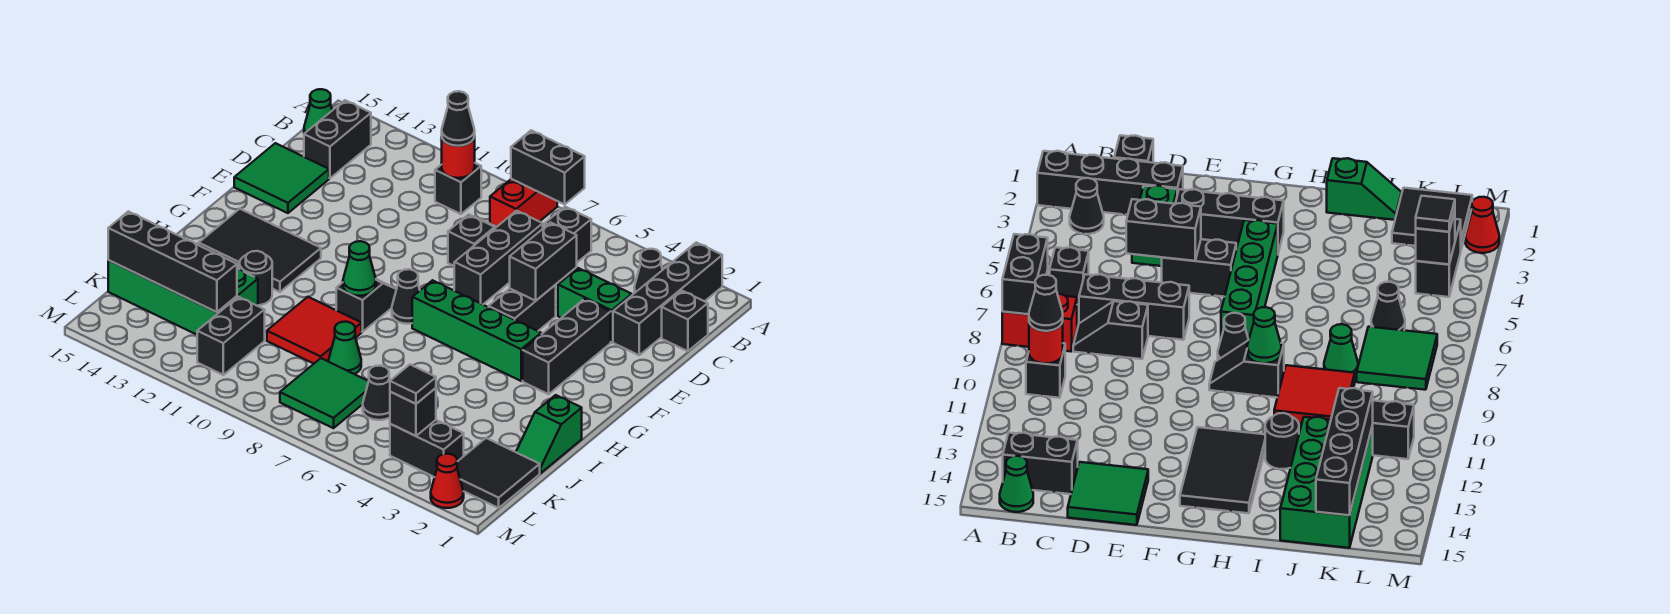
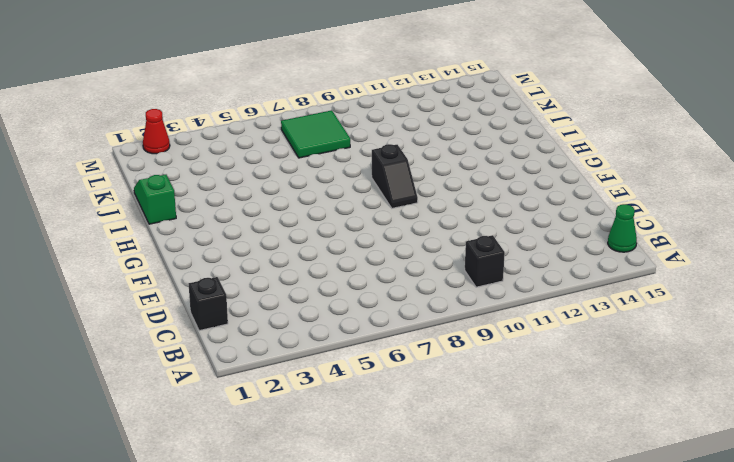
none -> black 1x4 brick [613,242,722,355]
none -> red 1x2 brick [490,179,557,227]
none -> black 1x1 cone [634,249,662,293]
none -> black 1x1 brick [545,207,591,262]

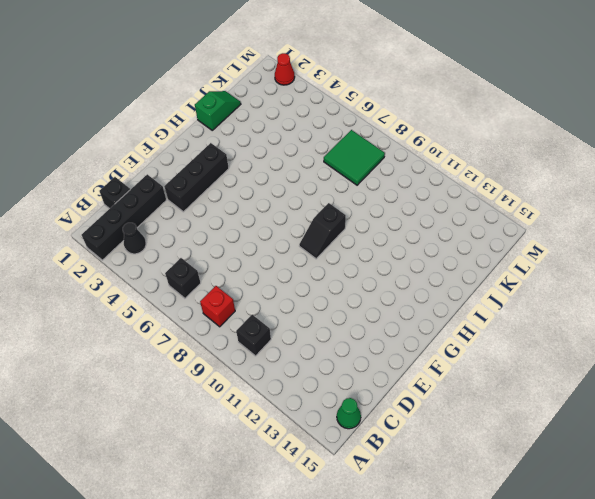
red 1x1 brick [200,286,235,327] -> red 1x2 brick [490,179,557,227]
none -> black 1x2 brick [304,100,371,178]
none -> black 1x3 brick [454,211,543,304]
none -> black 1x2 slope [448,214,496,266]
none -> green 1x2 brick [558,268,632,342]

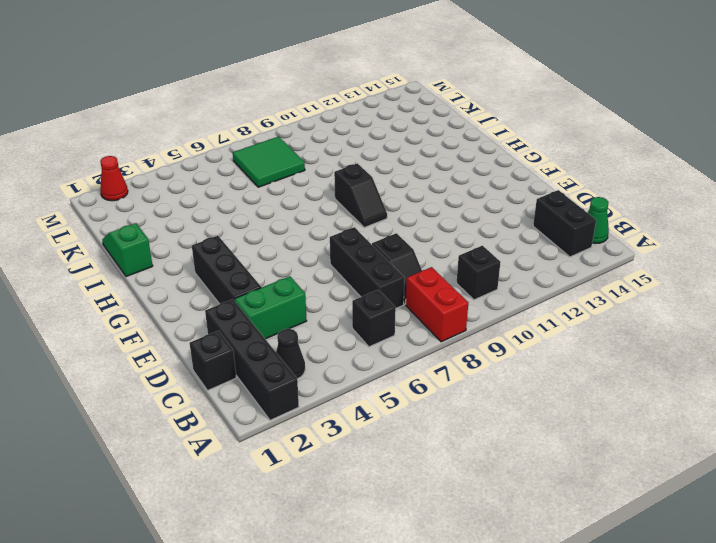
none -> green 2x2 tile [234,143,329,213]
none -> black 1x2 brick [489,285,556,331]
none -> green 1x4 brick [412,280,541,381]
none -> black 1x1 cone [392,269,420,324]

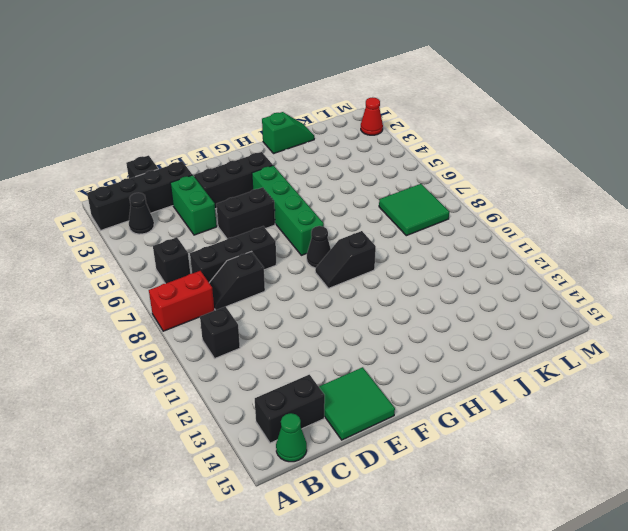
none -> black 2x3 tile [199,209,321,292]
none -> red 2x2 tile [267,297,362,364]
none -> black 1x1 round brick [239,251,272,305]
none -> green 1x1 cone [329,322,361,374]

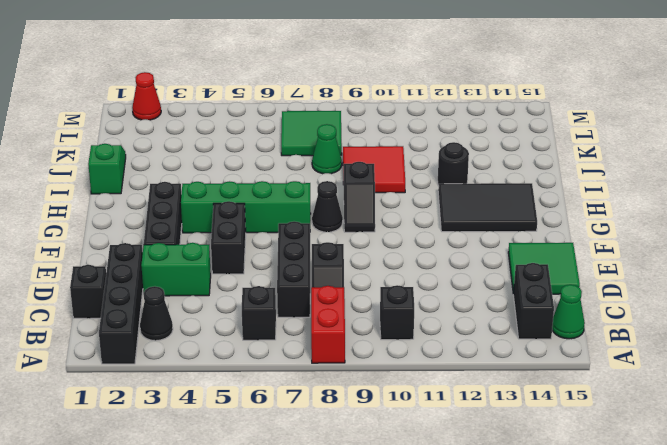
none -> green 2x4 brick [108,260,258,335]
none -> black 2x2 tile [457,438,540,508]
none -> black 1x1 cone [363,366,390,420]
none -> black 1x2 brick [197,297,265,375]

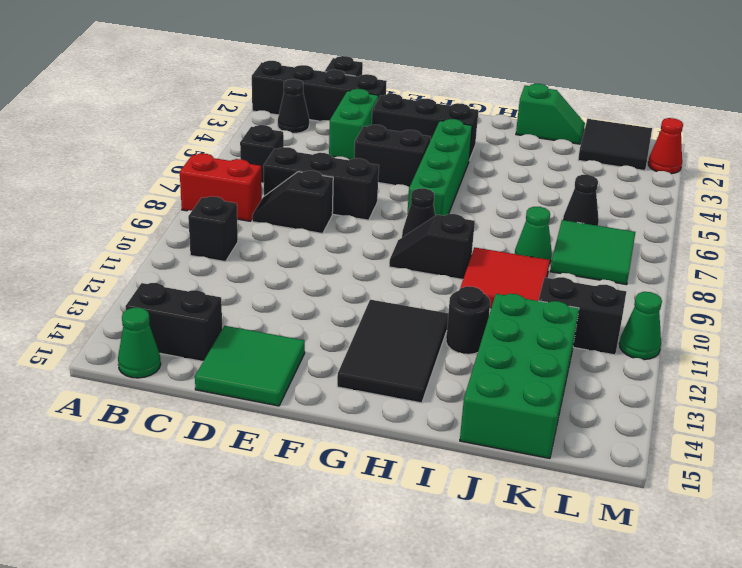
green 1x1 cone [619,292,662,360] -> green 1x1 cone moved to [343,241,376,296]
none -> black 1x2 brick [390,420,464,477]
none -> black 1x2 brick [511,130,585,204]
none -> red 1x1 round brick [442,136,475,178]
none -> black 1x2 brick [510,223,577,301]

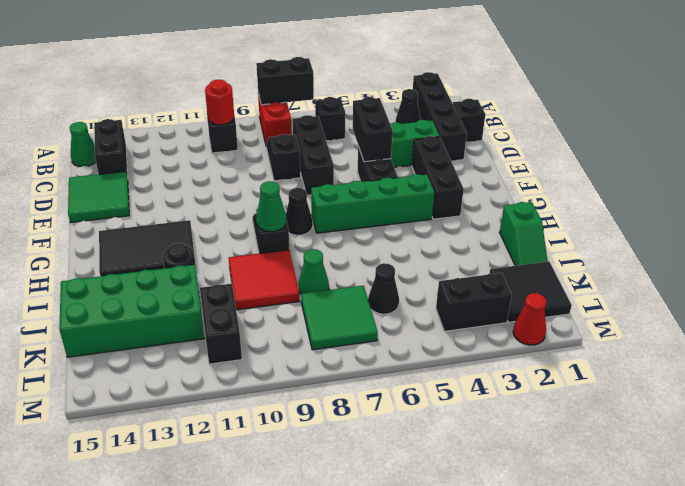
none -> black 1x4 brick [108,211,237,312]
none -> black 1x1 brick [390,388,436,436]
none -> black 1x1 cone [442,91,475,146]
none -> black 1x1 tile [390,365,436,404]

